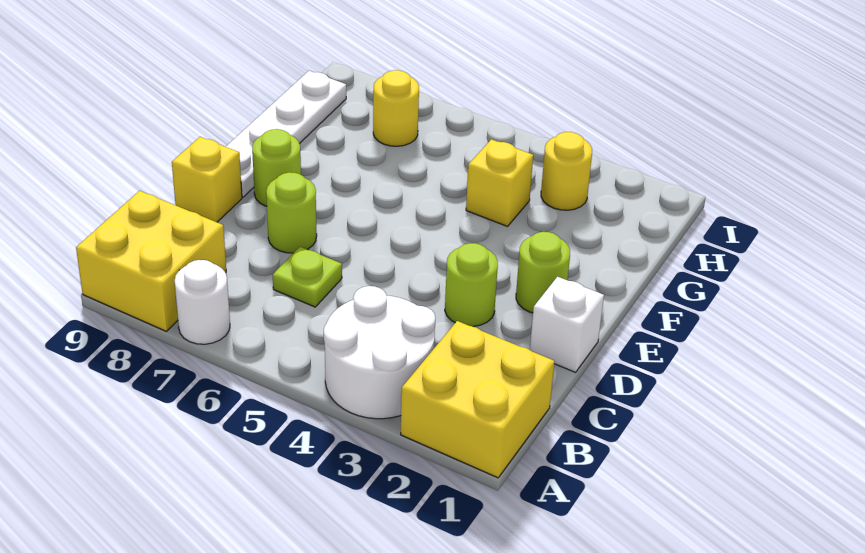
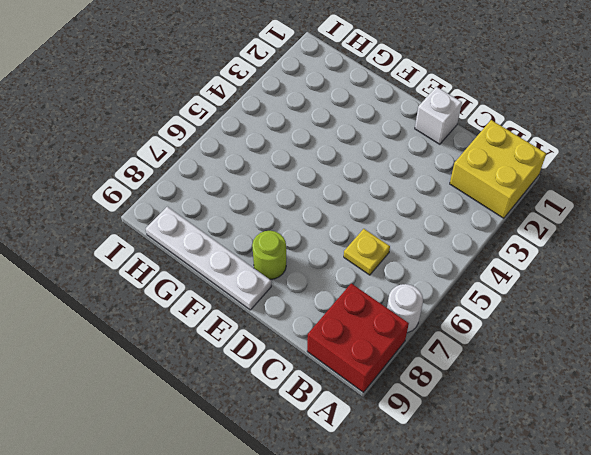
red 2x2 brick [307,283,409,392] -> yellow 2x2 brick [76,191,226,331]
yellow 1x1 plate [344,229,390,275] -> lime 1x1 plate [273,247,342,307]
none -> white 2x2 round brick [324,286,435,419]
none -> lime 1x1 round brick [445,243,498,327]
none -> lime 1x1 round brick [266,172,317,253]

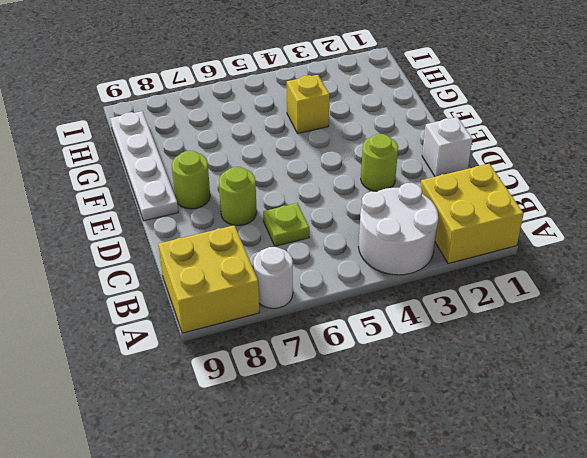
none -> yellow 1x1 brick [172,137,242,222]
none -> lime 1x1 round brick [516,232,570,313]
none -> yellow 1x1 round brick [541,132,592,210]

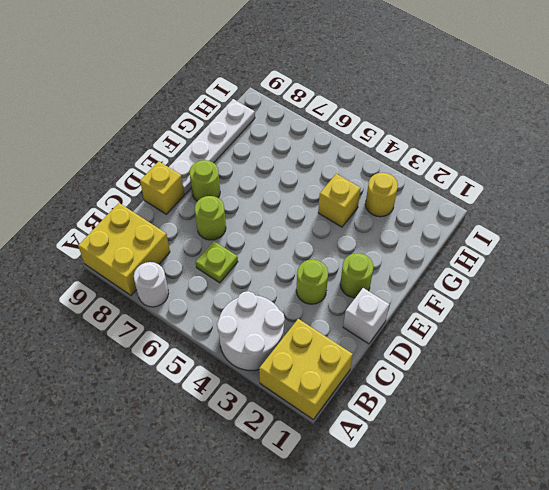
none -> yellow 1x1 round brick [373,70,419,146]

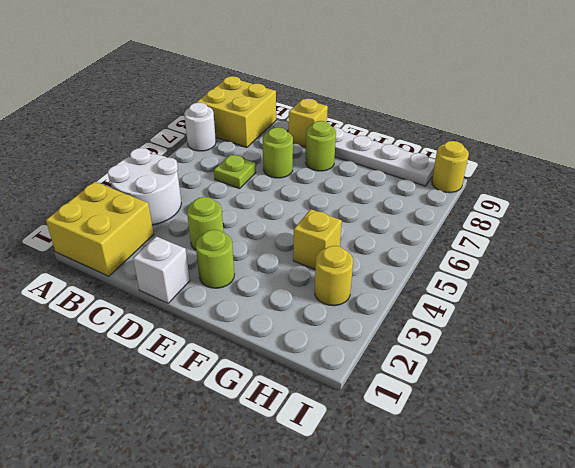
yellow 1x1 round brick [432,141,469,193] -> yellow 1x1 round brick moved to [373,70,419,146]

